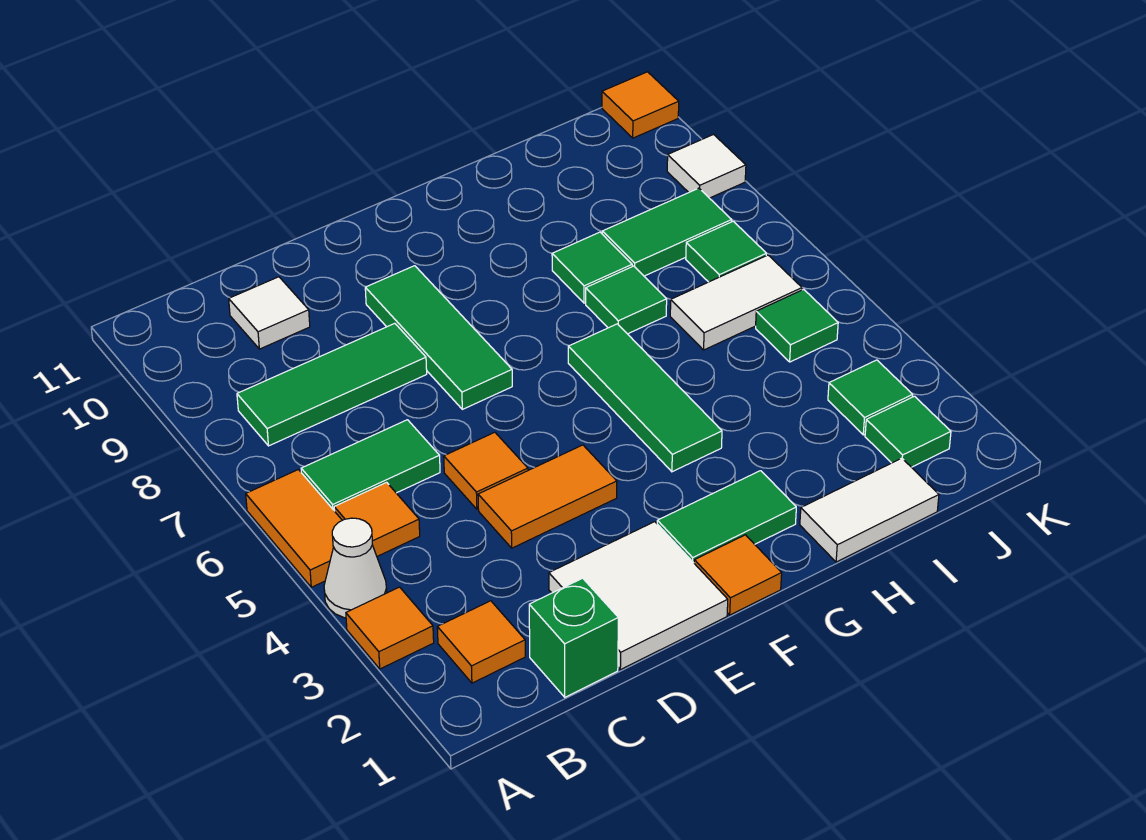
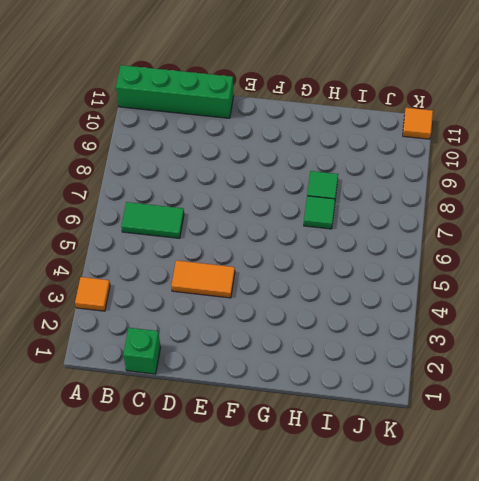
green 1x4 brick [116,65,234,118] -> none
none -> white 1x1 cone [324,518,387,618]
none -> orange 1x2 tile [246,470,342,587]
none -> orange 1x1 tile [437,601,525,683]

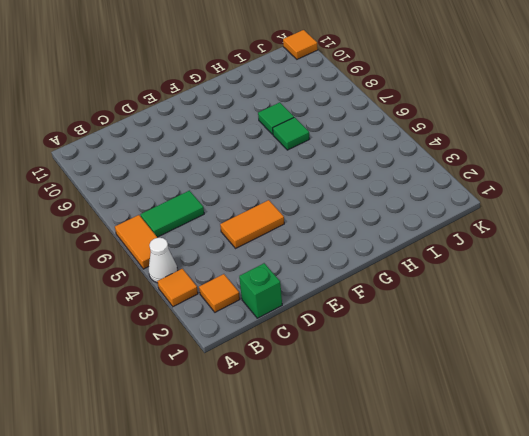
none -> orange 1x1 tile [334,482,420,556]
none -> green 1x3 tile [237,323,427,446]
none -> white 1x1 tile [229,277,310,349]

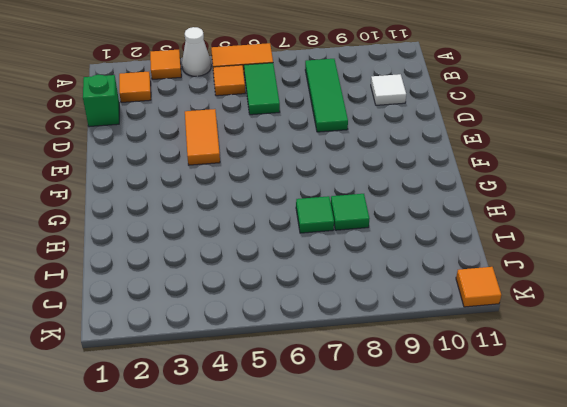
none -> white 2x2 tile [549,522,728,670]
none -> orange 1x1 tile [444,432,528,509]
none -> green 1x3 tile [365,266,512,409]

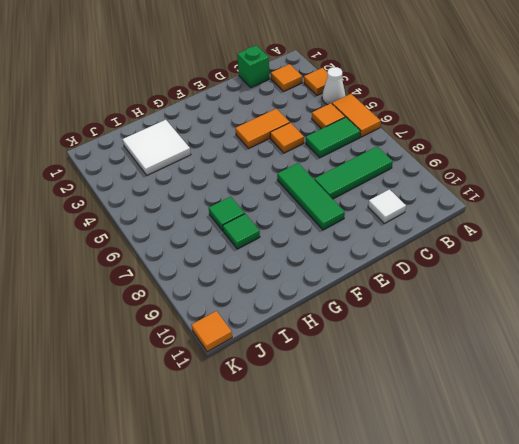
white 2x2 tile [123,120,191,175] -> white 2x2 tile moved to [549,522,728,670]
none -> orange 1x1 tile [694,535,782,615]
none -> green 1x2 tile [657,471,796,563]
none -> green 1x3 tile [568,324,722,472]

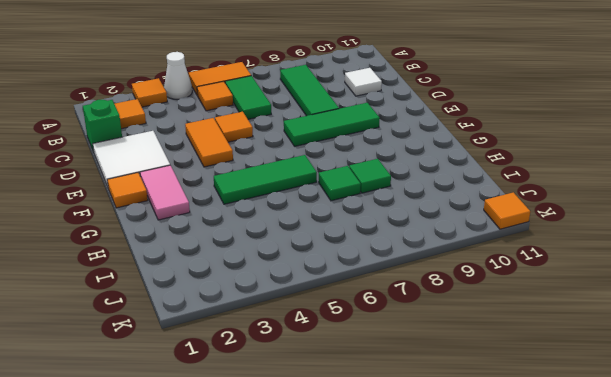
pink 1x2 tile [140,165,190,220] -> green 1x2 tile [657,471,796,563]
none -> white 1x2 tile [800,458,939,562]
none -> white 1x2 tile [670,255,802,350]
none -> green 1x2 tile [602,188,732,276]

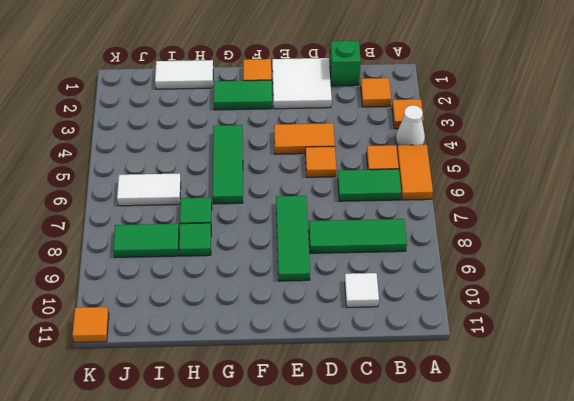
none -> green 1x1 tile [865,396,951,467]
none -> green 1x1 tile [828,360,913,435]
none -> green 1x1 tile [756,289,838,362]

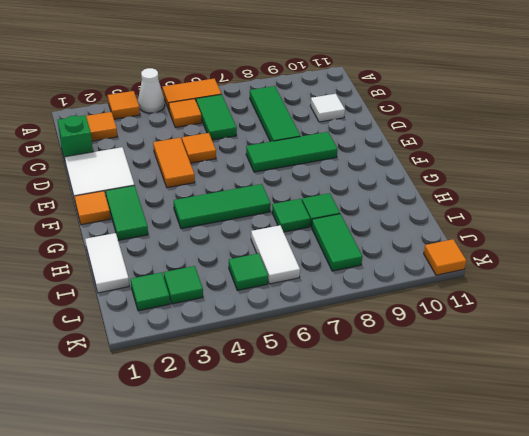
none -> green 1x1 tile [686,221,767,282]
none -> white 1x1 tile [667,135,746,198]

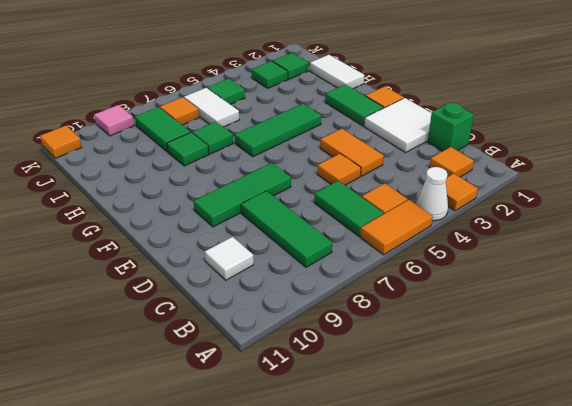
orange 1x1 tile [160,97,199,125] -> green 1x1 tile [686,221,767,282]
pink 1x1 tile [94,105,134,136] -> white 1x1 tile [667,135,746,198]

